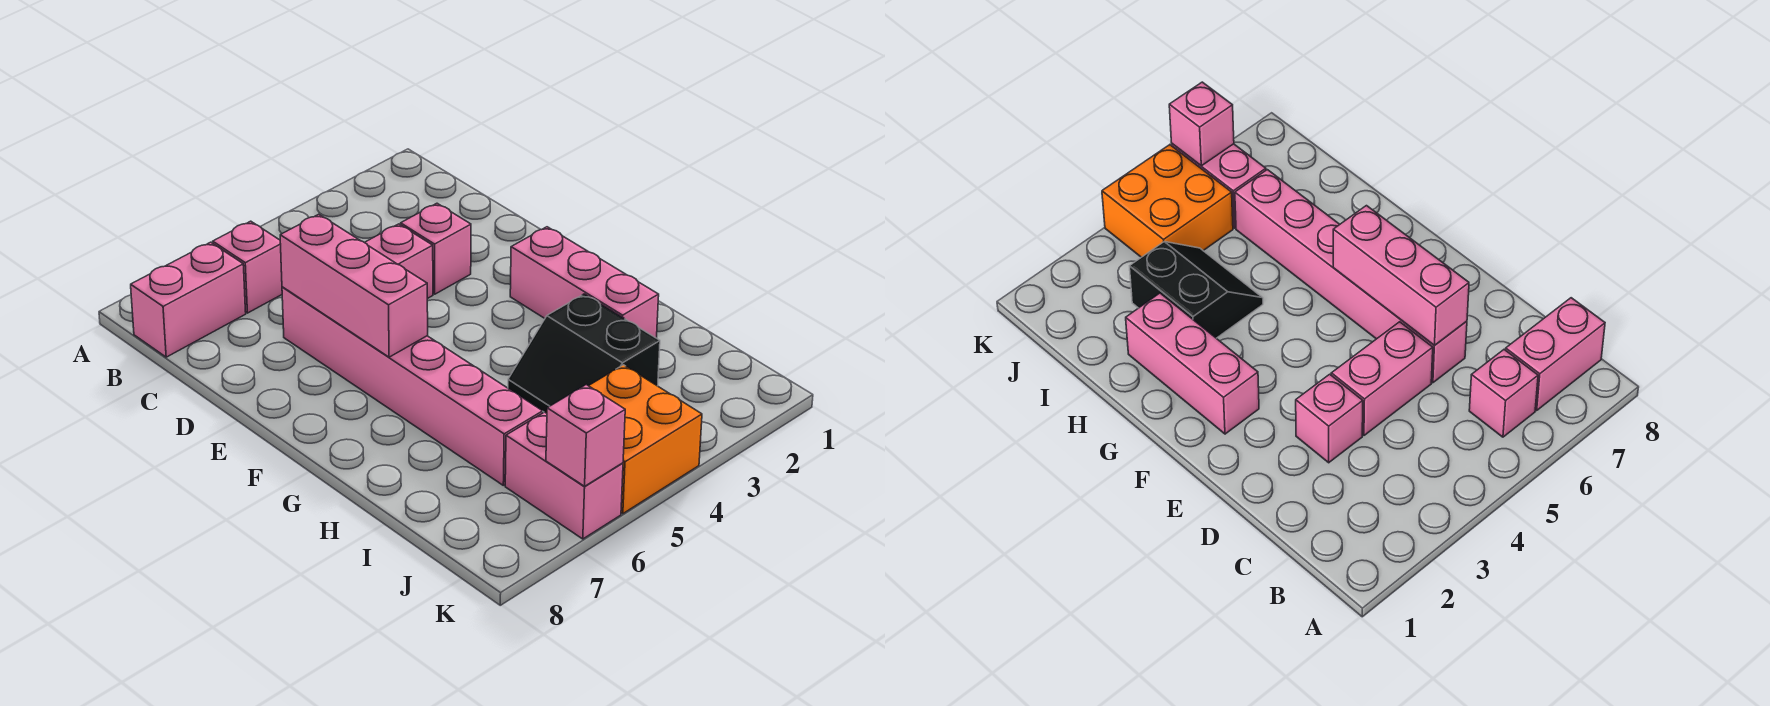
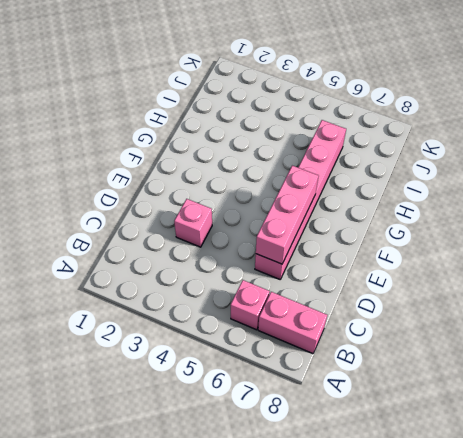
none -> pink 1x2 brick [365,224,433,299]
none -> pink 1x3 brick [510,227,659,338]

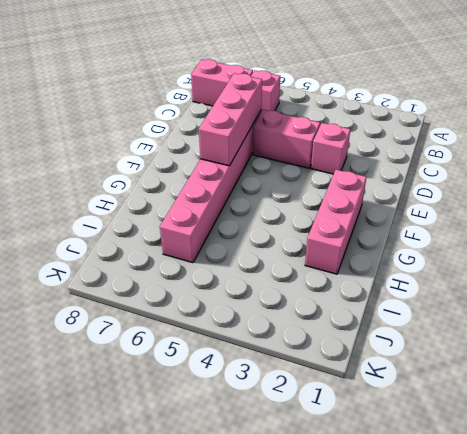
none -> black 2x2 slope [508,294,660,413]
none -> orange 2x2 brick [546,365,702,514]

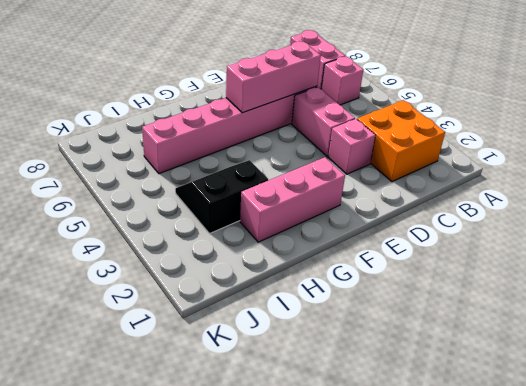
orange 2x2 brick [357,100,445,182] -> orange 2x2 brick moved to [546,365,702,514]
none -> pink 1x2 brick [505,412,623,539]
none -> pink 1x1 brick [546,385,625,486]

